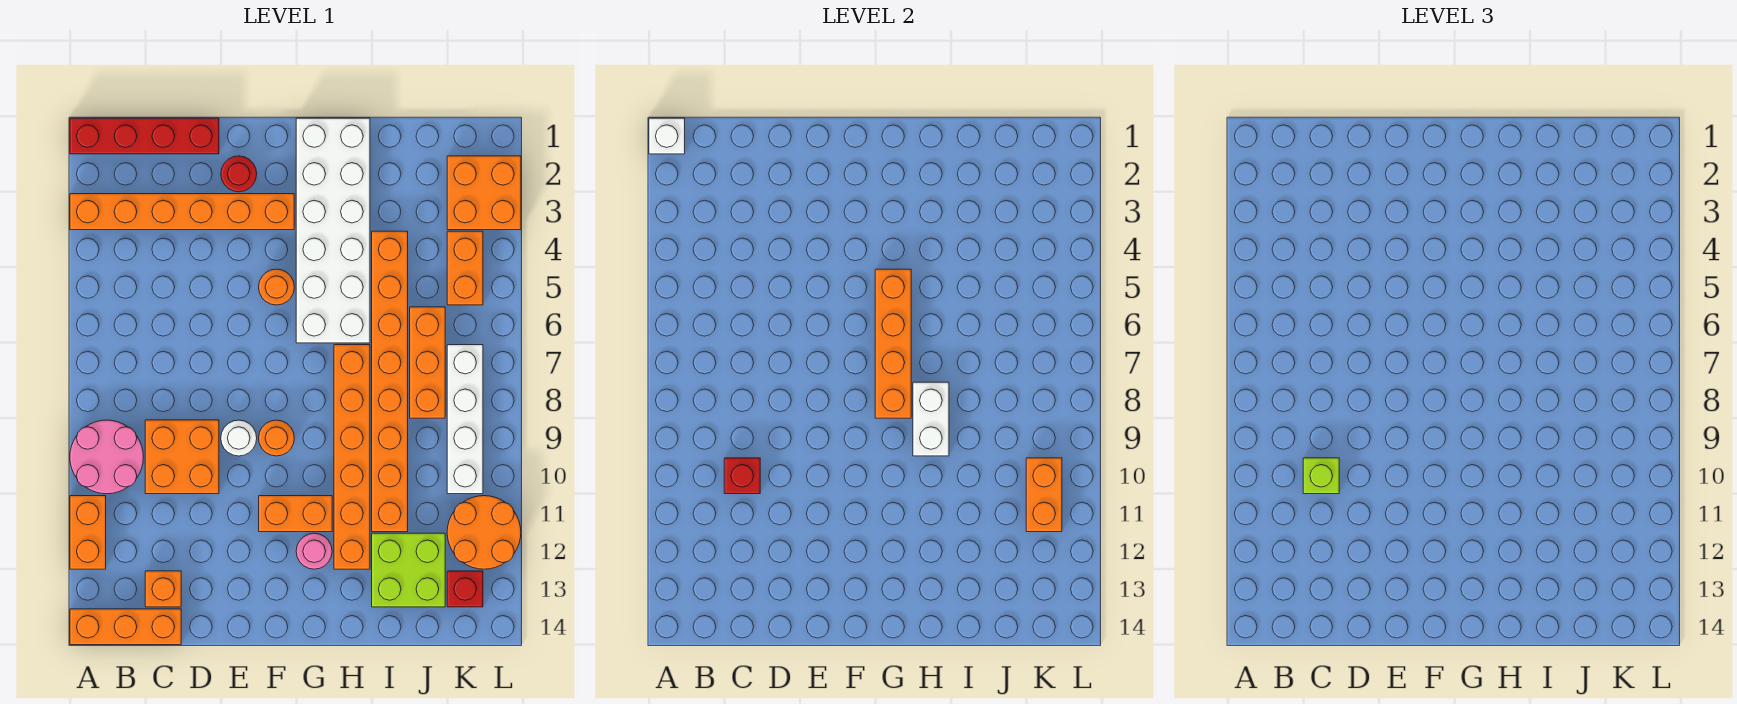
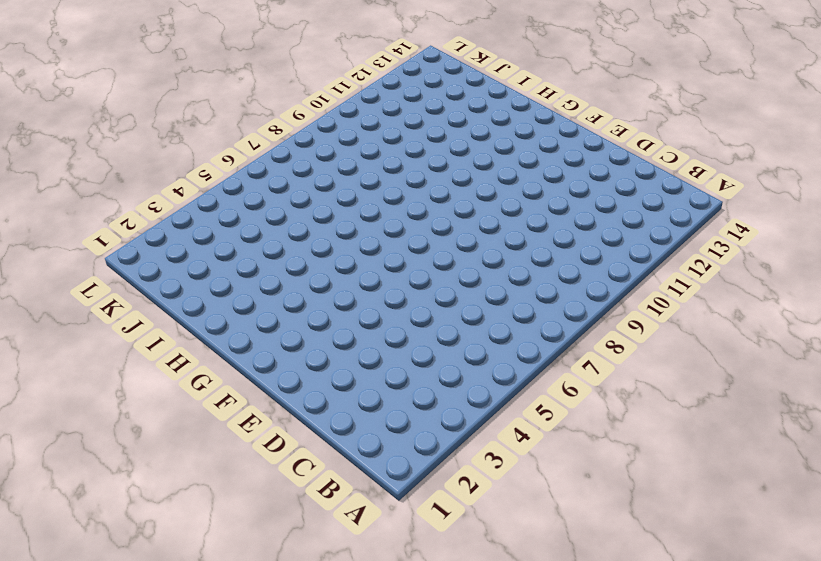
none -> red 1x4 brick [70,118,219,154]
none -> orange 1x6 brick [70,194,294,230]
none -> pink 2x2 round brick [70,420,143,494]

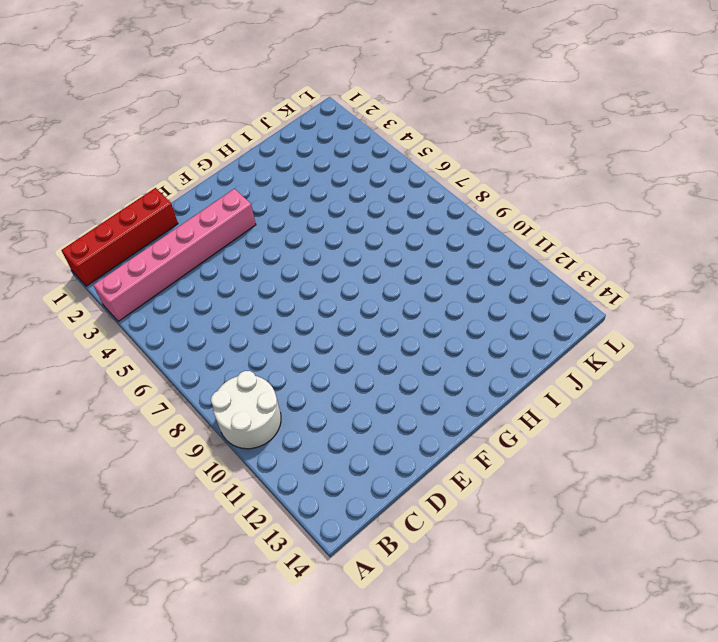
pink 1x6 brick [94,189,256,321] -> orange 1x6 brick [70,194,294,230]
white 2x2 round brick [211,371,281,449] -> pink 2x2 round brick [70,420,143,494]
none -> orange 1x2 brick [70,496,106,569]
none -> orange 1x3 brick [70,609,181,645]
none -> orange 2x2 brick [145,420,219,494]

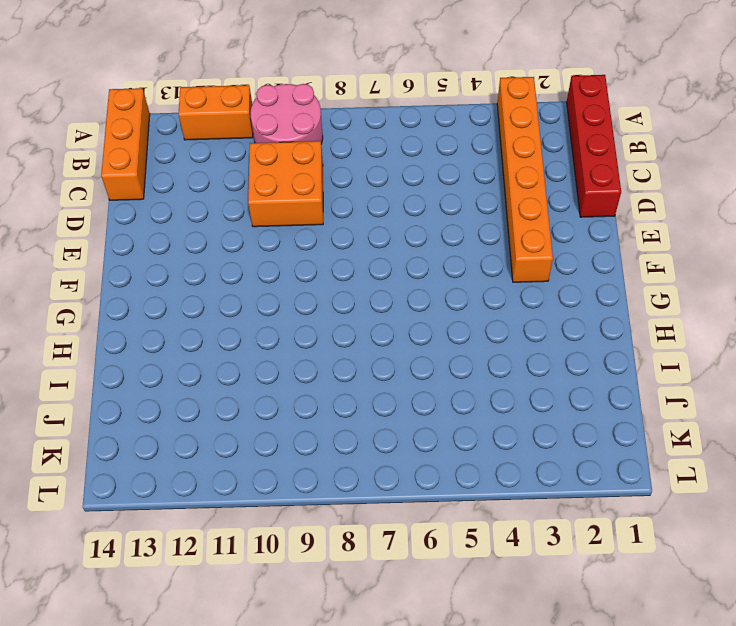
none -> orange 1x1 brick [145,571,181,607]
none -> red 1x1 round brick [221,156,257,192]
none -> white 1x1 round brick [221,420,257,456]

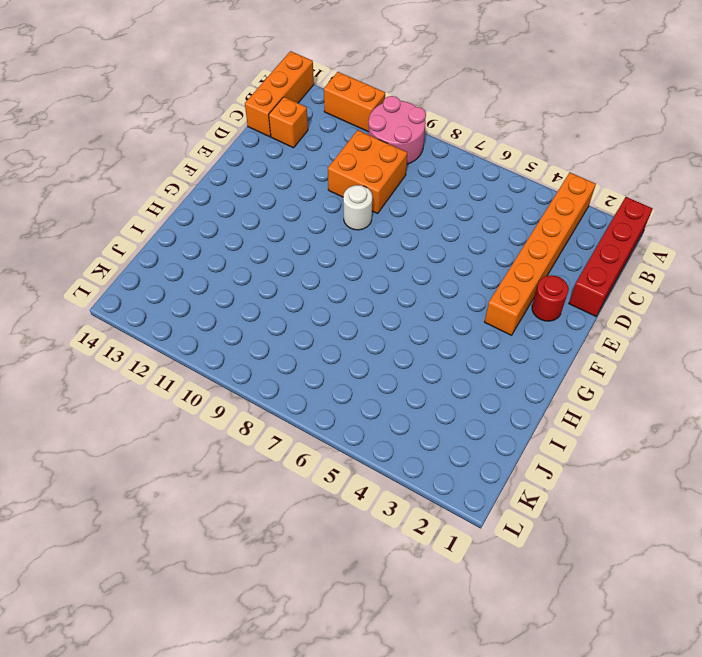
none -> orange 1x1 round brick [259,269,294,305]
none -> orange 1x1 round brick [259,420,294,456]
none -> orange 1x2 brick [259,496,332,532]

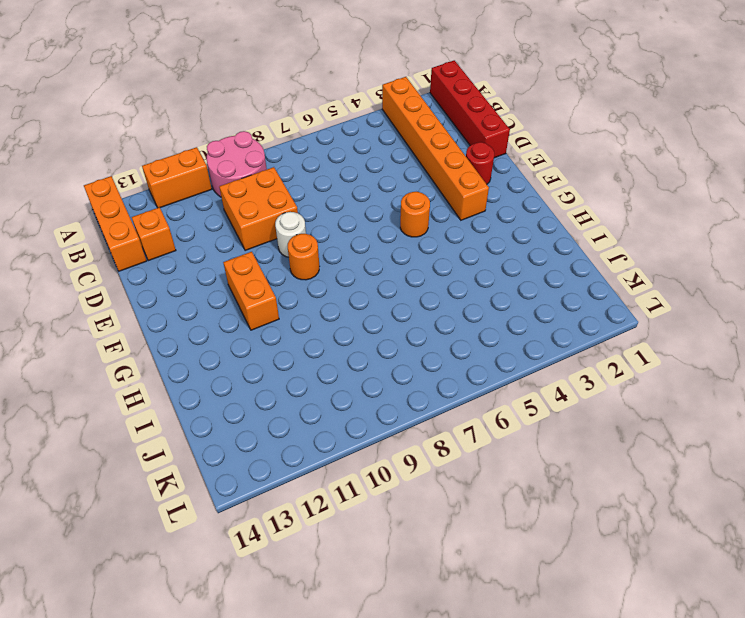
none -> white 2x6 brick [296,118,370,343]
none -> pink 1x1 round brick [296,533,332,569]
none -> orange 1x6 brick [334,345,370,569]

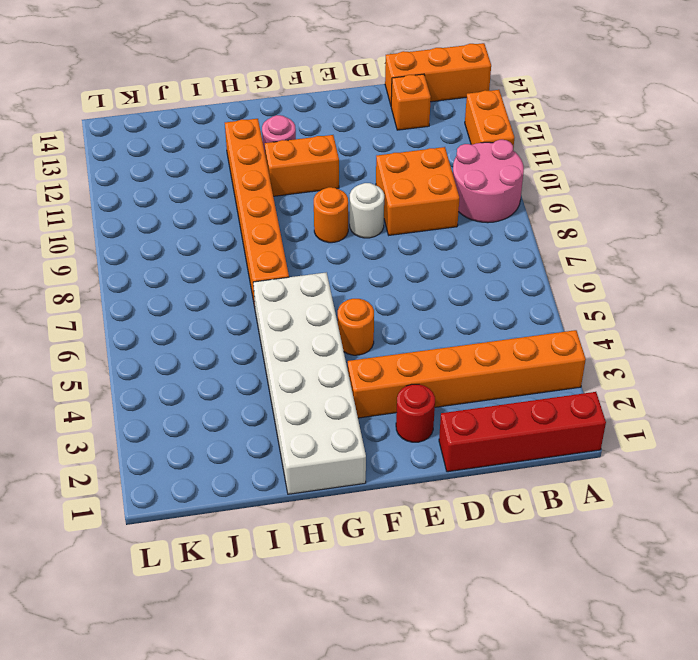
none -> orange 1x8 brick [372,231,408,532]
none -> lime 2x2 brick [372,533,445,607]
none -> orange 1x3 brick [410,307,445,418]

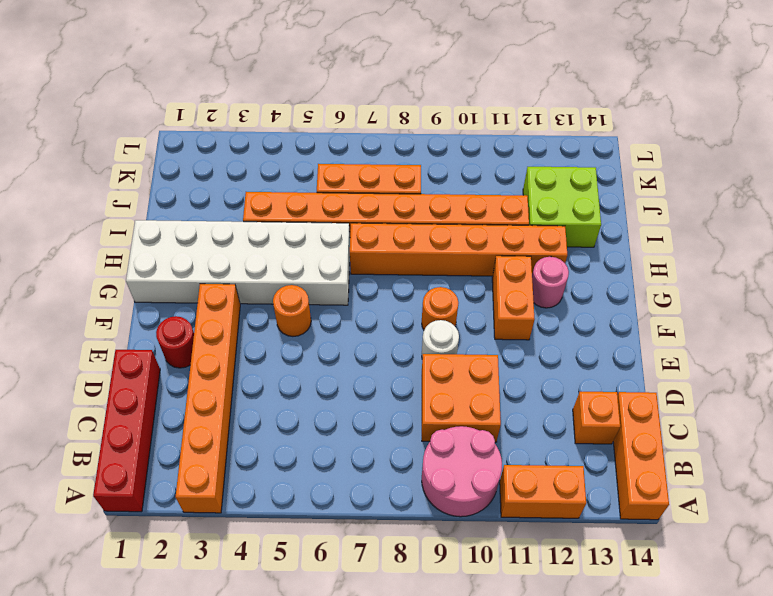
none -> orange 2x2 brick [447,156,521,230]
none -> orange 1x2 brick [447,231,483,305]
none -> white 1x4 brick [447,345,483,494]

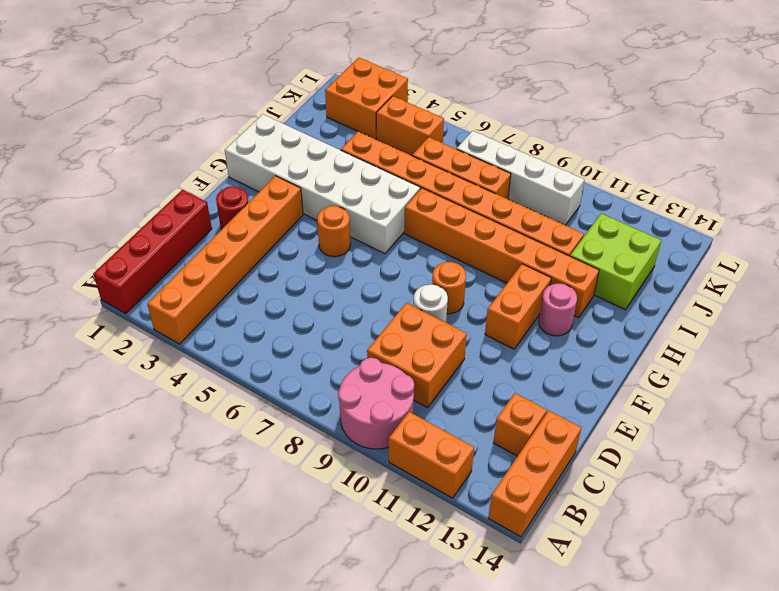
none -> orange 2x2 round brick [447,496,521,569]
none -> red 1x1 brick [447,571,483,607]
none -> white 1x1 brick [649,118,685,154]

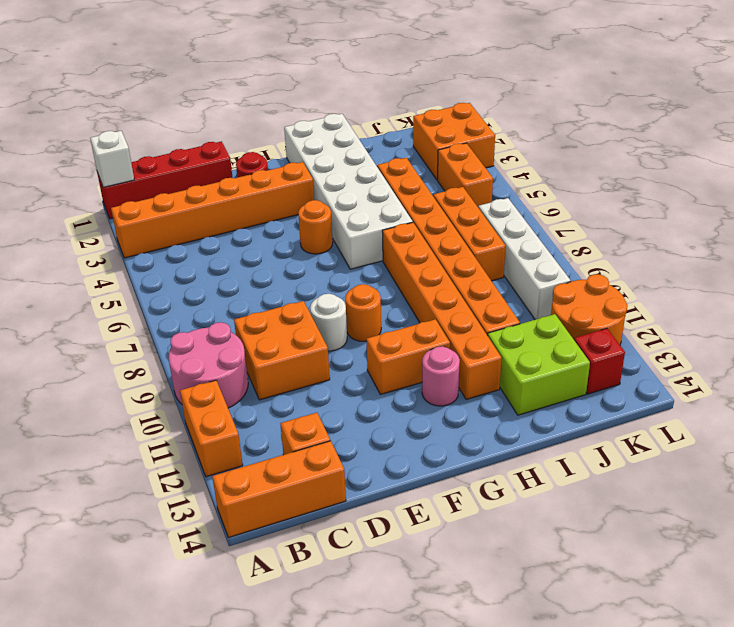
none -> red 1x1 brick [724,458,760,494]
none -> orange 1x4 brick [875,269,911,418]
none -> white 1x2 brick [913,382,949,456]

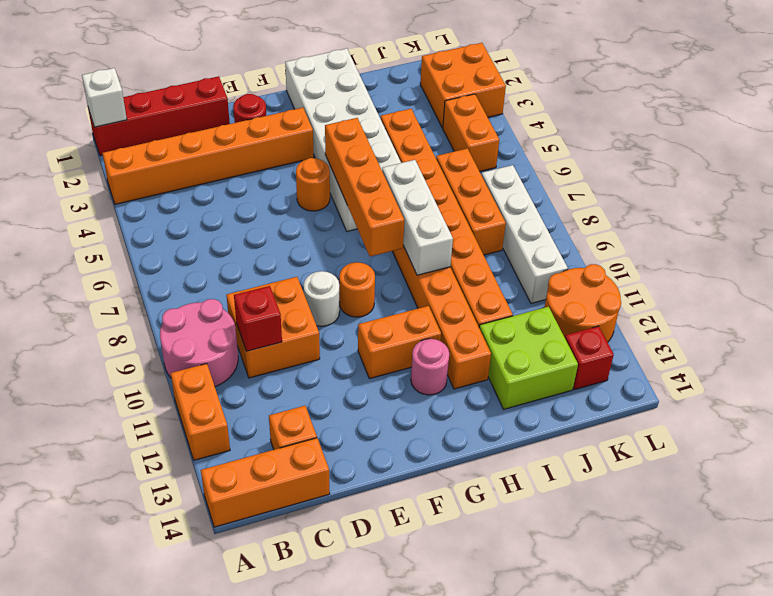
white 1x3 brick [382,160,453,275] -> white 1x2 brick [913,382,949,456]
none -> orange 1x2 brick [1026,458,1062,532]
none -> lime 1x1 brick [1303,458,1339,494]

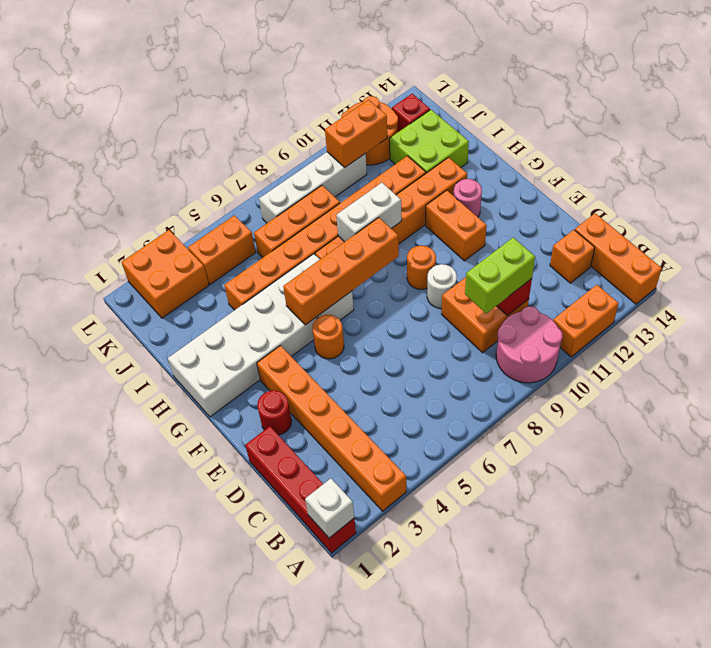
lime 1x2 brick [465,238,535,313] -> lime 1x1 brick [1303,458,1339,494]

